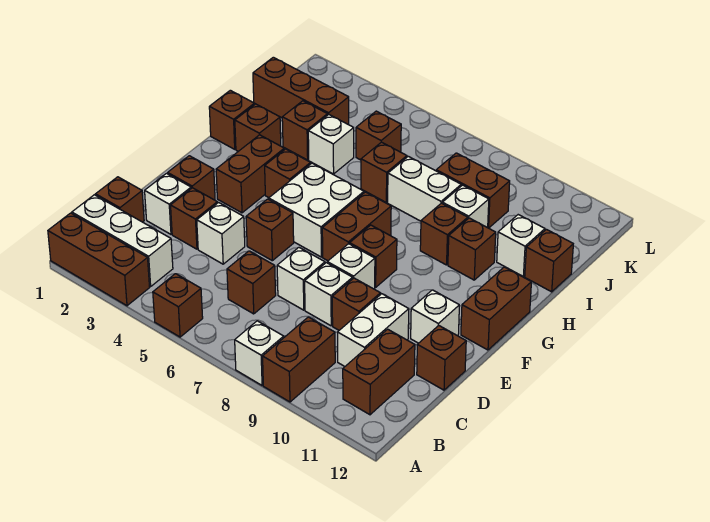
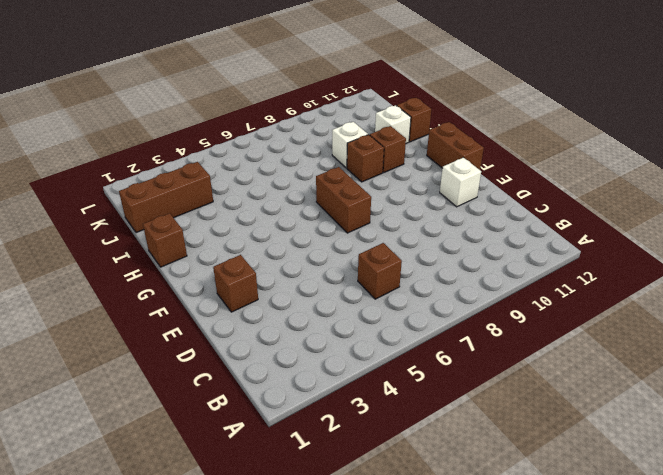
none -> brown 1x3 brick [48,213,150,306]
none -> brown 1x1 brick [153,274,203,337]
none -> white 1x1 brick [235,321,284,385]
none -> brown 1x2 brick [263,317,335,402]

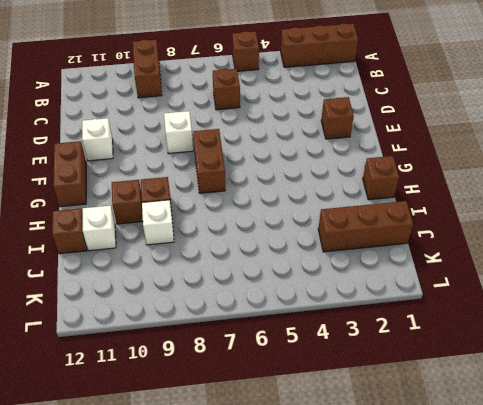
none -> white 1x1 brick [235,321,284,385]
none -> white 1x3 brick [72,195,173,287]
none -> brown 1x2 brick [343,329,415,415]
none -> brown 1x1 brick [96,177,144,222]

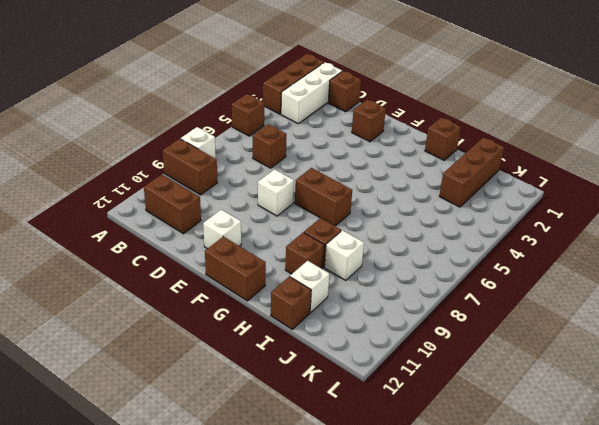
none -> white 1x2 brick [338,294,409,366]
none -> white 1x1 brick [145,173,191,234]
none -> brown 1x1 brick [171,188,217,249]
none -> white 1x1 brick [197,203,245,264]

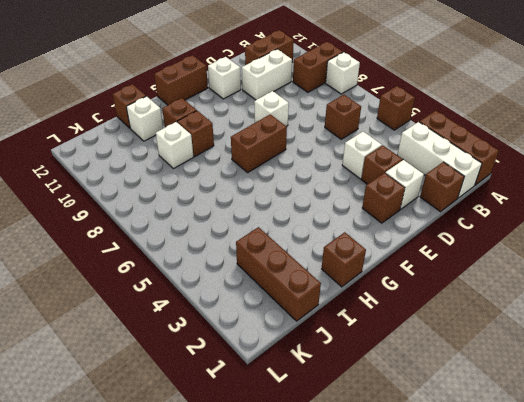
none -> white 1x1 brick [277,248,325,310]
none -> white 1x1 brick [305,263,353,326]
none -> brown 1x1 brick [332,278,381,330]
none -> brown 1x1 brick [417,326,466,390]

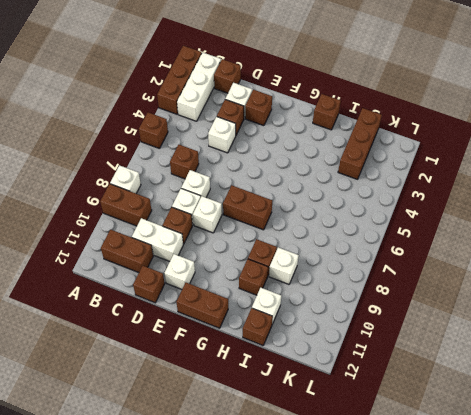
none -> brown 1x1 brick [246,199,294,261]
none -> brown 1x2 brick [216,135,284,213]
none -> white 2x2 brick [269,163,364,257]
none -> brown 1x1 brick [350,225,397,287]

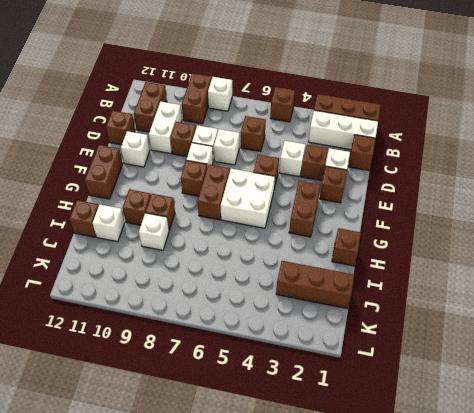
none -> brown 1x1 brick [265,149,311,198]
none -> brown 1x1 brick [235,104,281,151]
none -> brown 1x1 brick [282,101,328,160]
none -> white 1x1 brick [308,115,354,174]

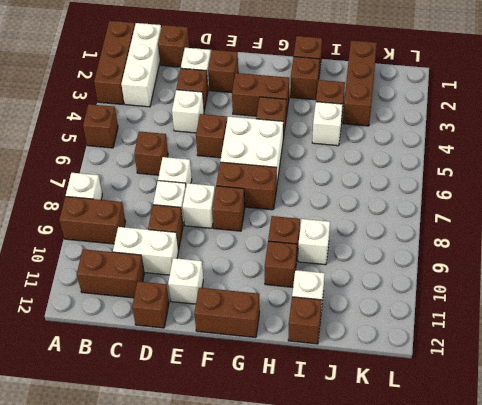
none -> brown 1x1 brick [361,142,407,202]
none -> white 1x2 brick [388,156,461,221]
none -> brown 1x1 brick [356,111,401,160]
none -> brown 1x2 brick [436,153,510,228]

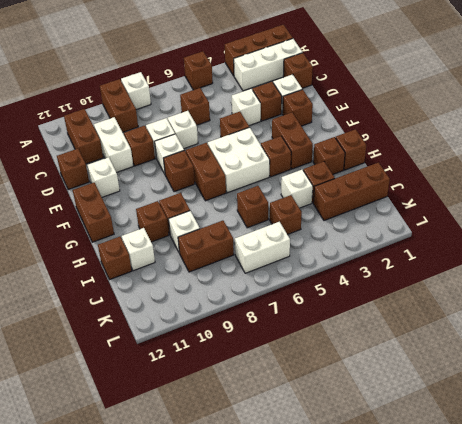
white 1x2 brick [235,222,290,273] -> white 1x2 brick moved to [388,156,461,221]

